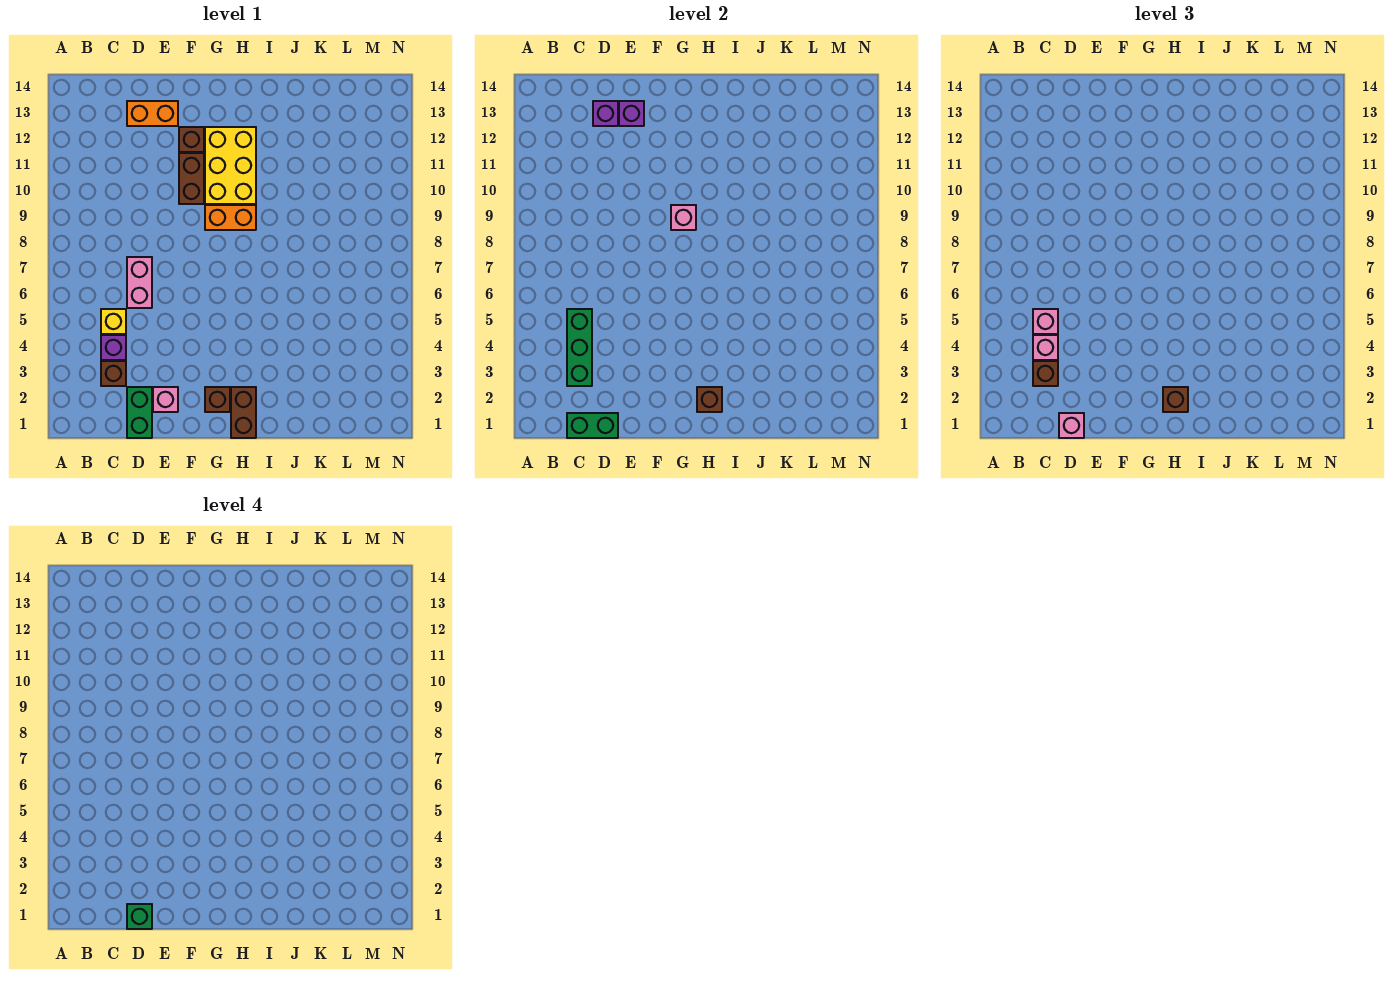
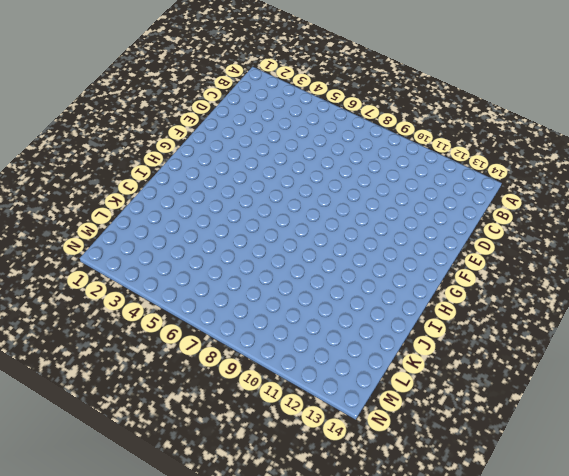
none -> brown 1x1 brick [101,361,126,386]
none -> purple 1x1 brick [101,335,126,360]
none -> yellow 1x1 brick [101,309,126,334]

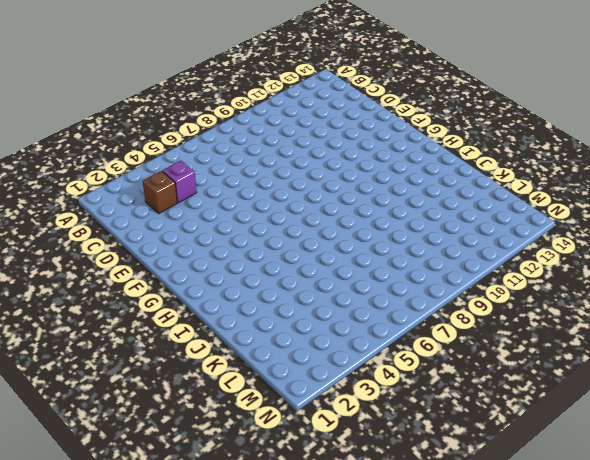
none -> yellow 1x1 brick [101,309,126,334]
none -> green 1x2 brick [127,387,152,438]
none -> pink 1x2 brick [127,257,152,308]

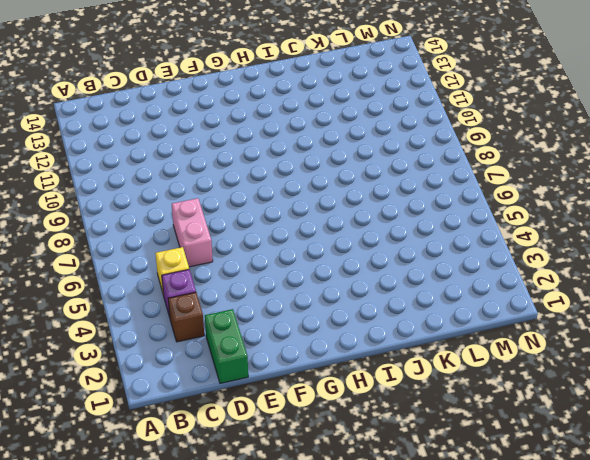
none -> orange 1x2 brick [127,101,178,126]
none -> pink 1x1 brick [153,387,178,412]
none -> brown 1x2 brick [179,153,204,204]

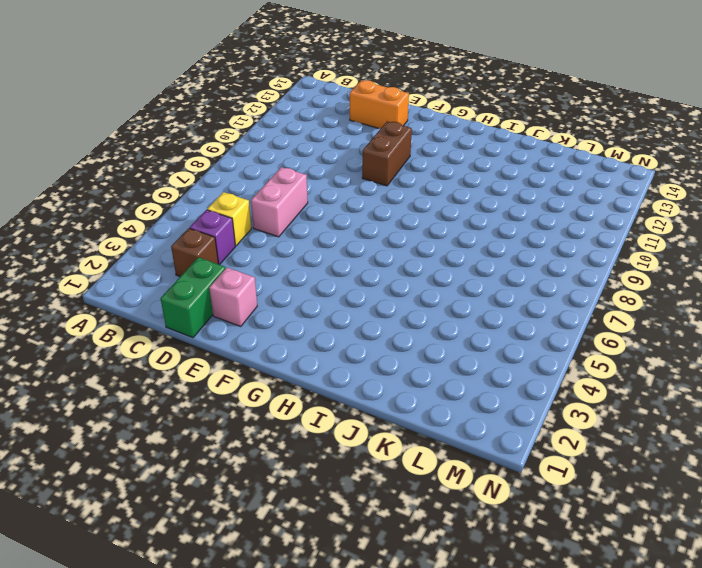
none -> brown 1x1 brick [179,127,204,152]
none -> brown 1x1 brick [205,387,230,412]
none -> orange 1x2 brick [205,205,256,230]

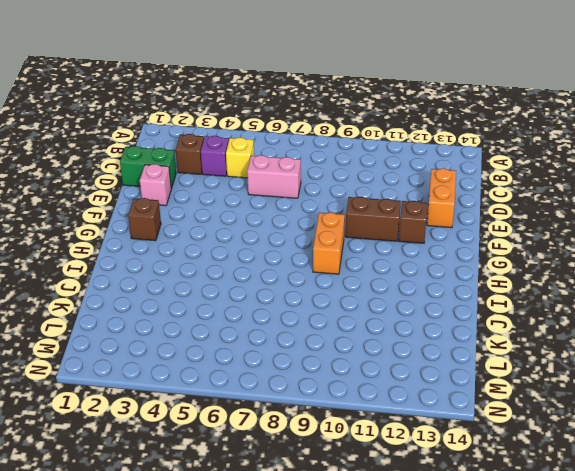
none -> yellow 2x3 brick [205,127,256,204]
none -> brown 1x2 brick [231,387,256,438]
none -> green 1x2 brick [567,413,618,438]

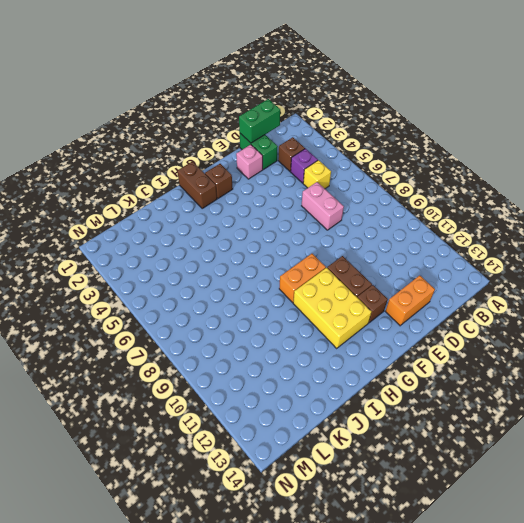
none -> green 1x3 brick [567,309,592,386]
none -> purple 1x1 brick [593,101,618,126]
none -> purple 1x1 brick [619,101,644,126]

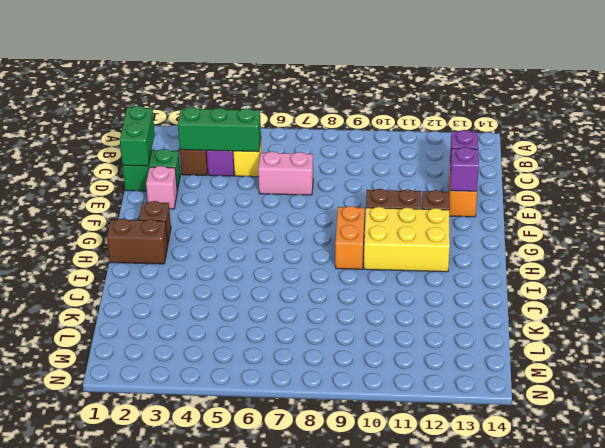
none -> pink 1x1 brick [671,205,696,230]
none -> brown 1x1 brick [697,387,722,412]
none -> brown 1x1 brick [1033,361,1058,386]

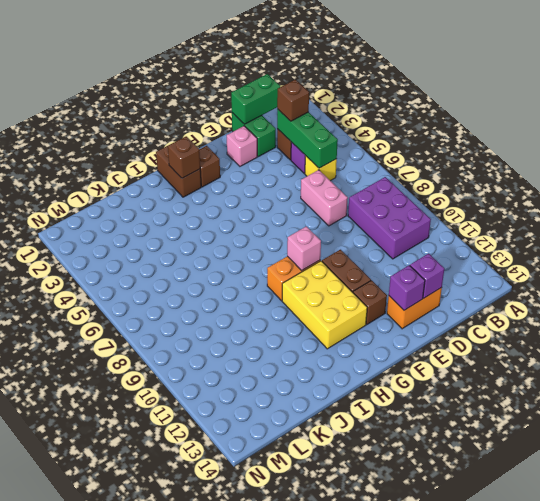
purple 2x3 brick [348,177,431,259] -> none
none -> pink 1x1 brick [1033,335,1058,360]
none -> pink 1x1 brick [1033,309,1058,334]
none -> pink 1x1 brick [1059,413,1084,438]

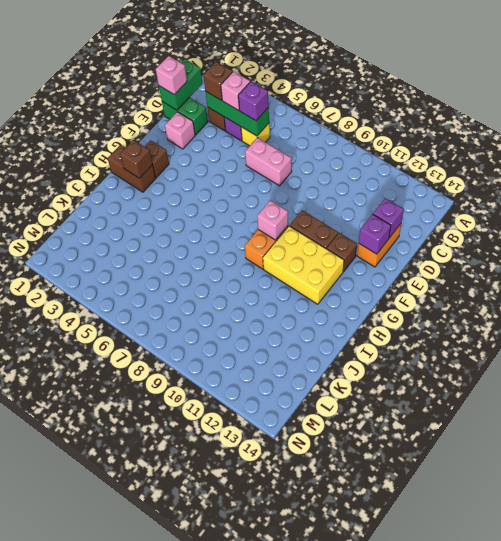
purple 1x1 brick [238,82,269,121] -> pink 1x1 brick [1033,309,1058,334]
none -> brown 1x1 brick [1163,387,1188,412]
none -> green 1x1 brick [127,904,152,929]

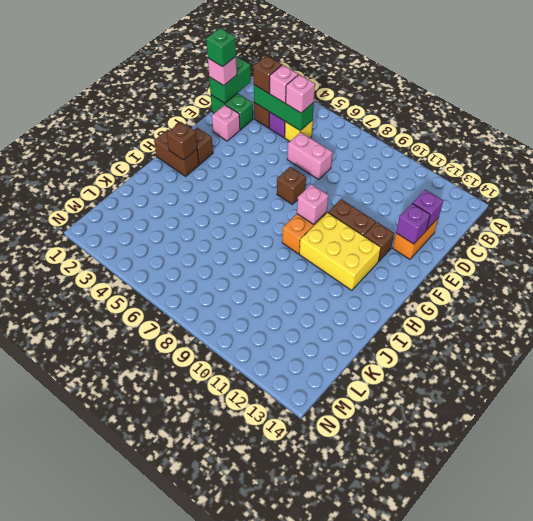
brown 1x1 brick [277,167,306,204] -> brown 1x1 brick moved to [1163,387,1188,412]

